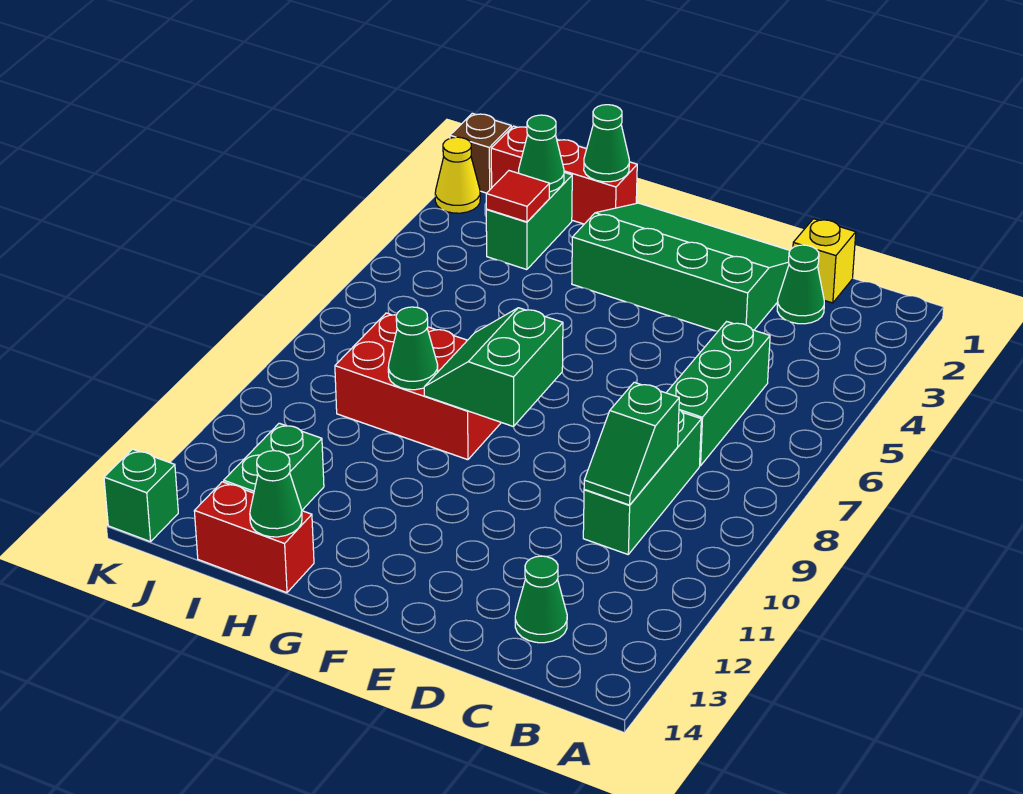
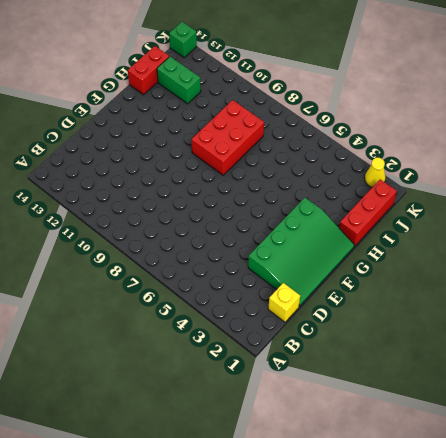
none -> green 1x1 cone [777,245,824,324]
none -> green 1x3 brick [666,322,770,466]
none -> green 1x3 brick [583,410,701,554]

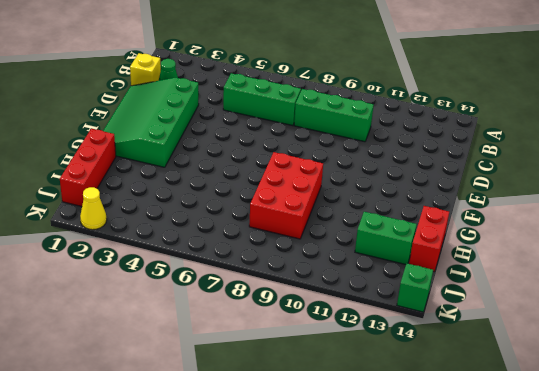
none -> green 1x1 cone [515,556,567,643]
none -> green 1x2 brick [486,173,572,270]
none -> brown 1x1 brick [450,113,511,193]

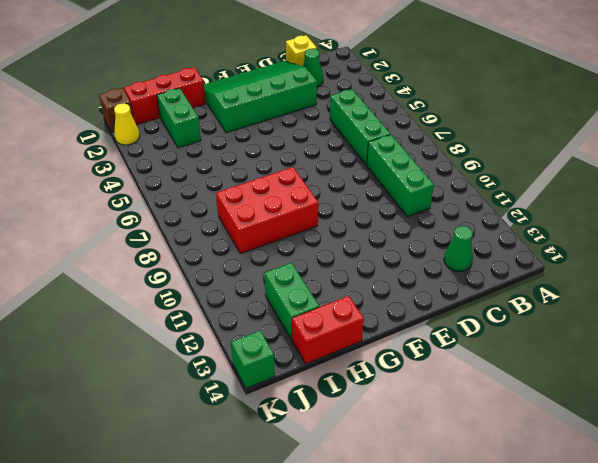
none -> green 1x2 slope [584,382,679,505]
none -> green 2x2 slope [424,308,563,427]
none -> green 1x1 cone [584,105,629,182]

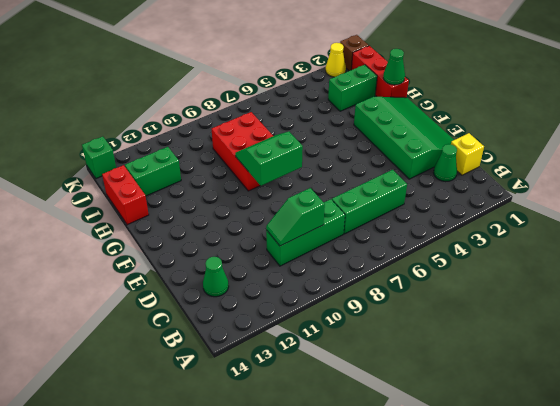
none -> green 1x1 cone [388,307,438,390]
none -> green 1x1 cone [250,451,302,537]
none -> green 1x1 cone [519,115,564,192]

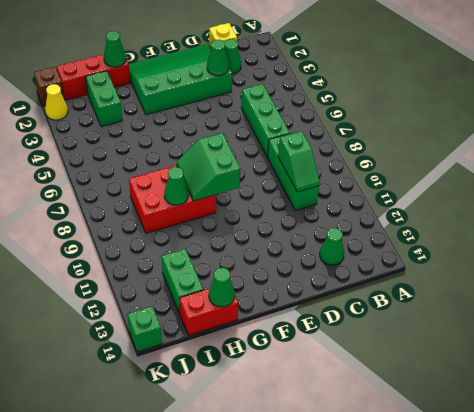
green 1x1 cone [207,40,229,76] -> green 1x1 cone moved to [519,115,564,192]
none -> red 1x1 tile [486,171,550,222]

